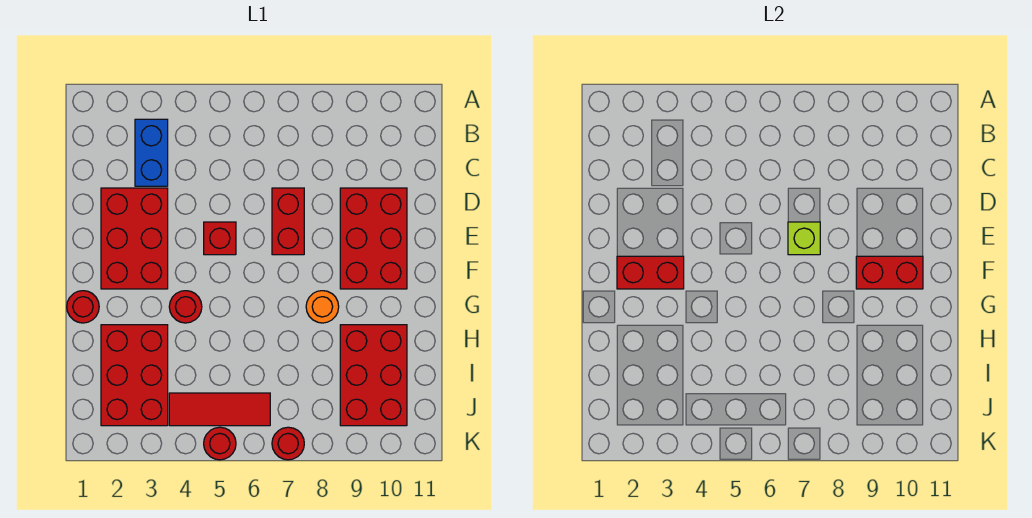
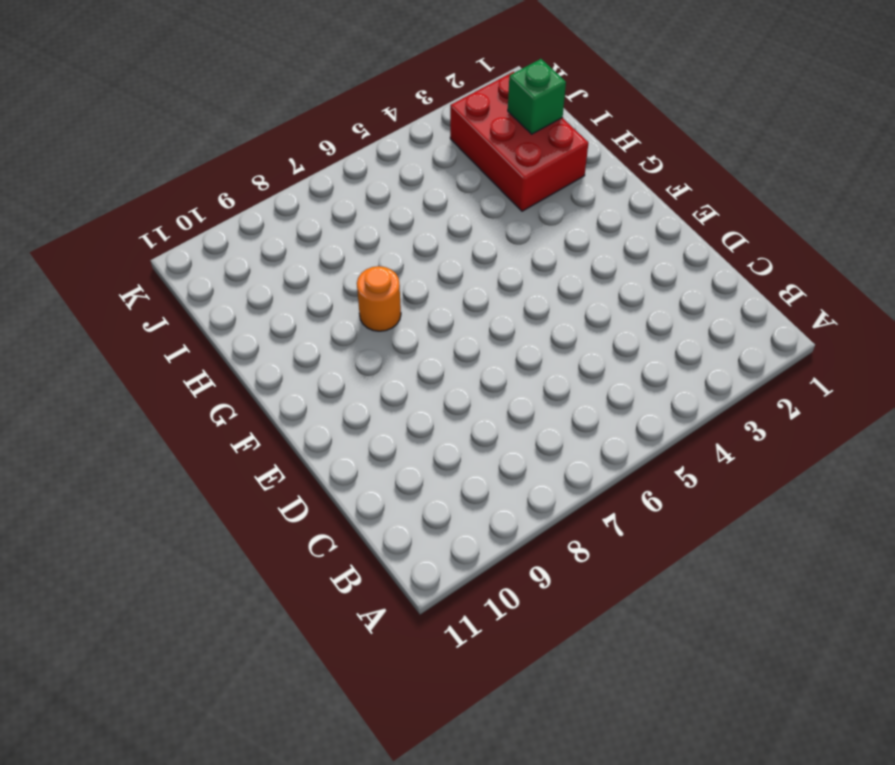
green 1x1 brick [508,59,566,134] -> none
none -> blue 1x2 brick [135,119,168,186]
none -> red 2x3 brick [101,188,168,289]
none -> red 1x2 brick [272,188,304,255]

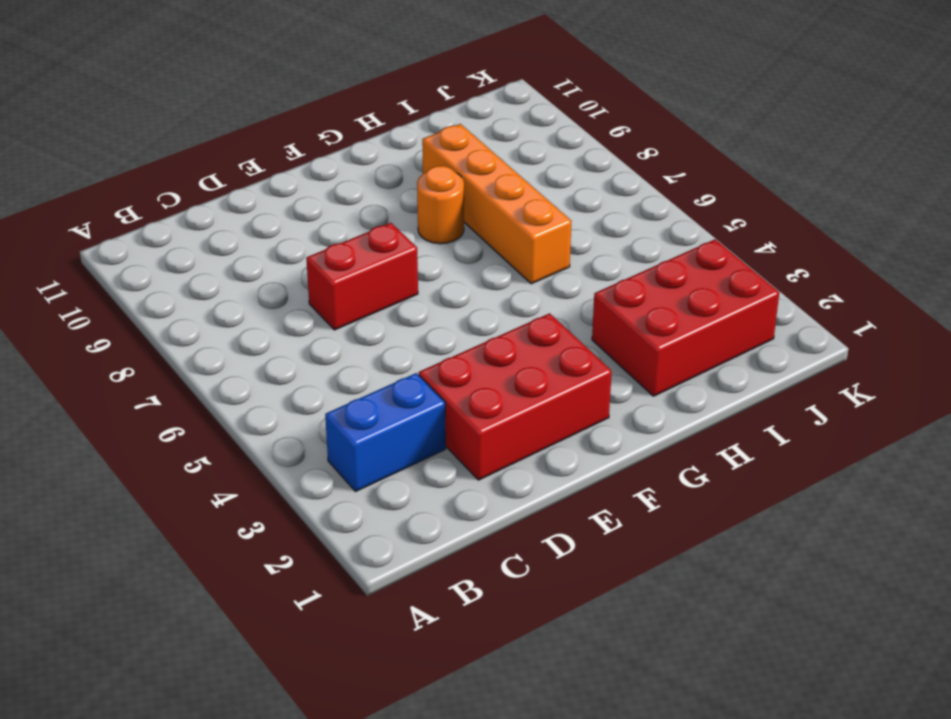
orange 1x4 brick [422,124,571,284] -> red 2x3 brick [340,325,407,426]
none -> red 2x3 brick [340,188,407,289]
none -> red 1x1 brick [204,222,236,255]
none -> red 1x1 round brick [67,291,99,323]

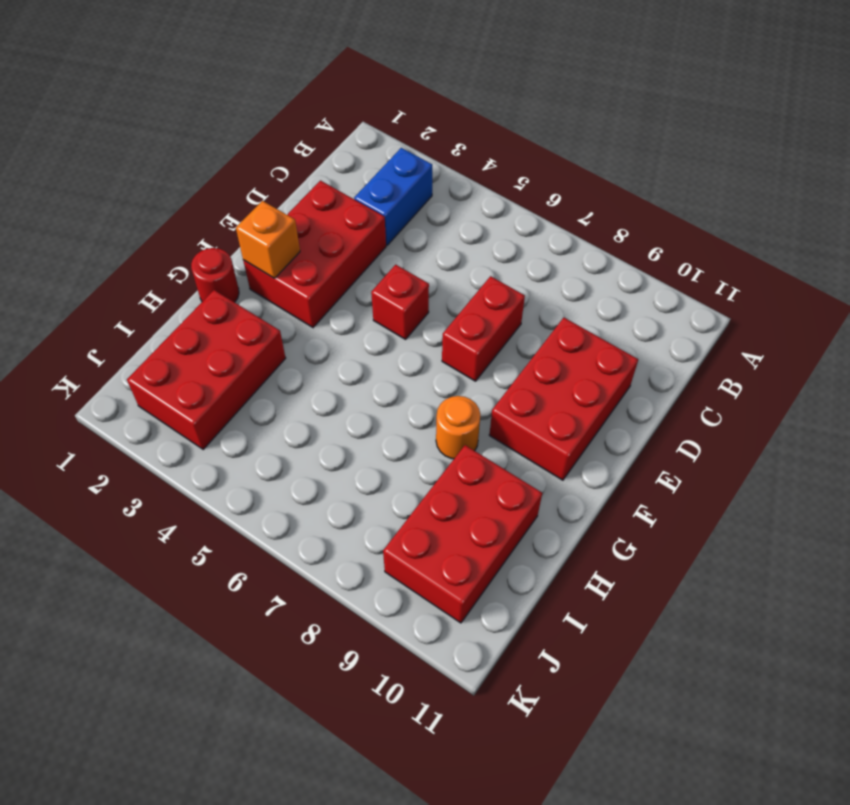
orange 1x1 brick [236,201,300,278] -> red 1x2 brick [617,256,684,289]
none -> red 1x1 round brick [169,291,202,323]
none -> red 1x3 tile [169,393,270,426]
none -> red 1x1 round brick [204,427,236,460]

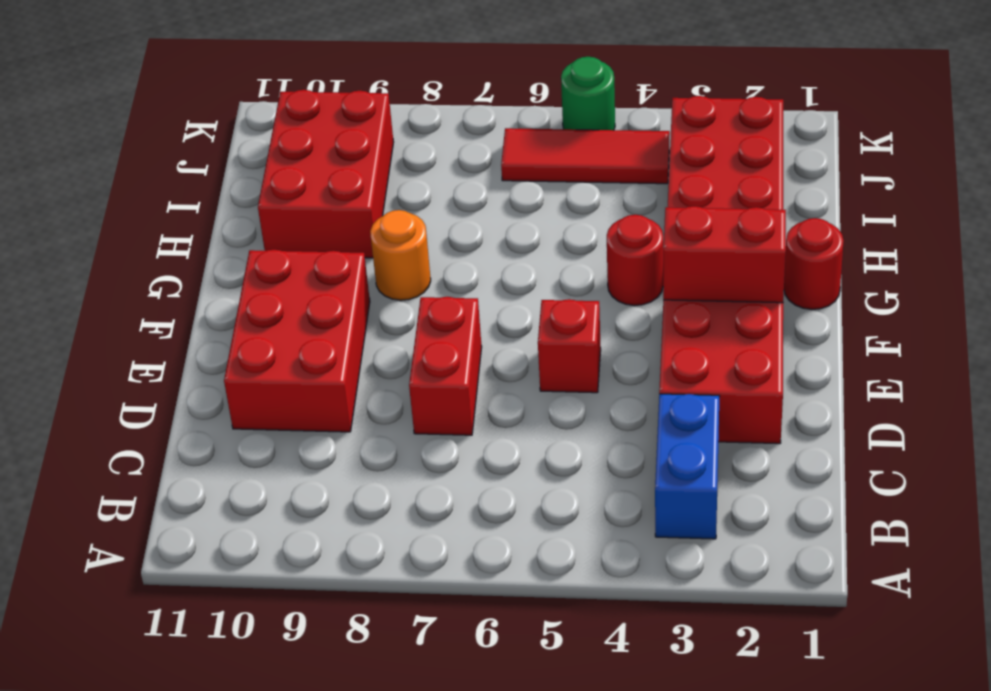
green 1x1 round brick [561,57,615,130] -> red 1x1 round brick [204,427,236,460]
none -> red 1x1 round brick [272,427,304,460]
none -> lime 1x1 brick [788,222,820,255]
none -> red 1x2 brick [856,256,923,289]

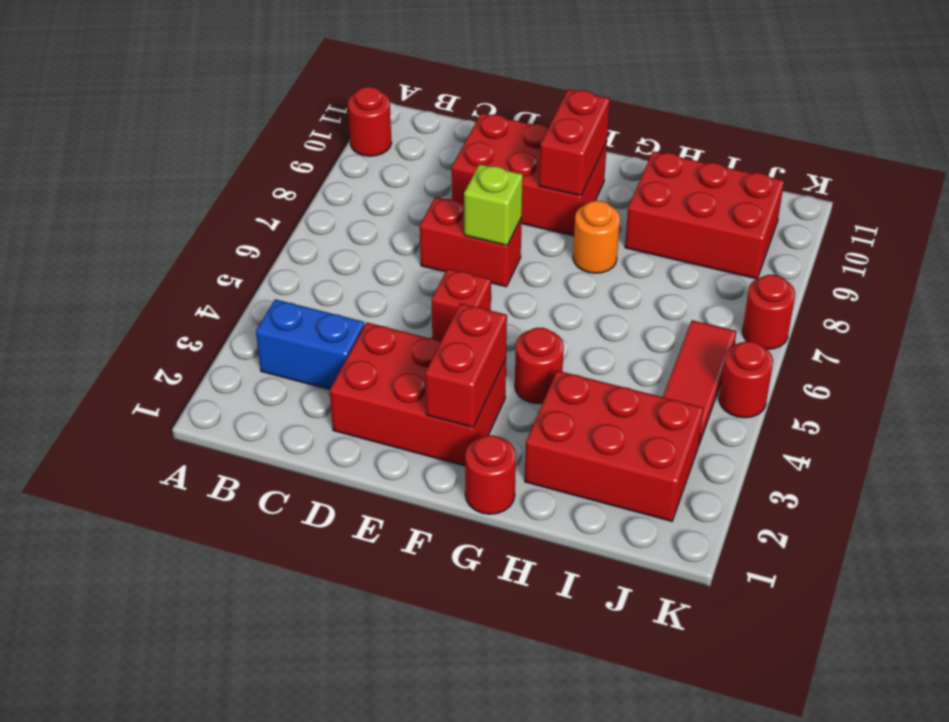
red 1x1 round brick [348,87,392,156] -> none

